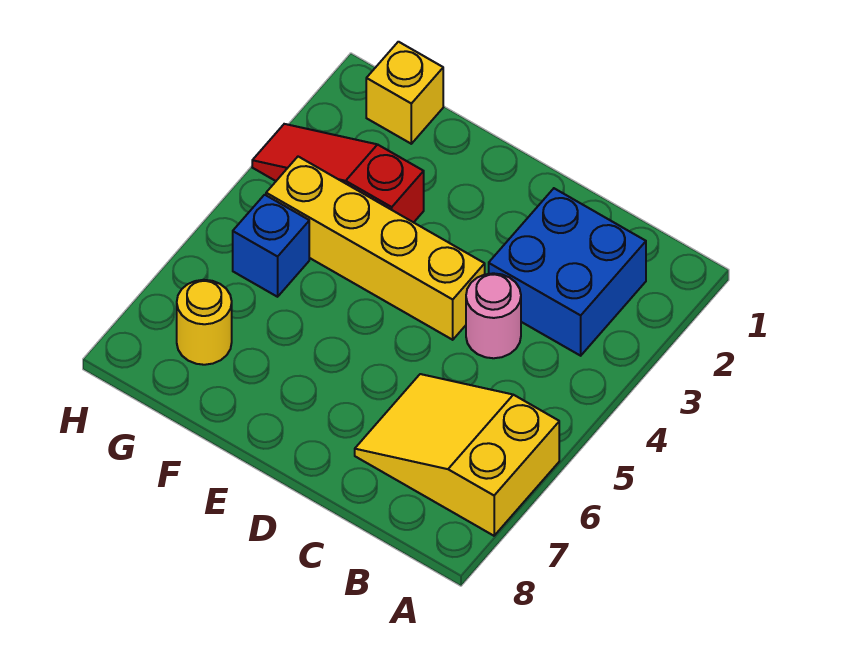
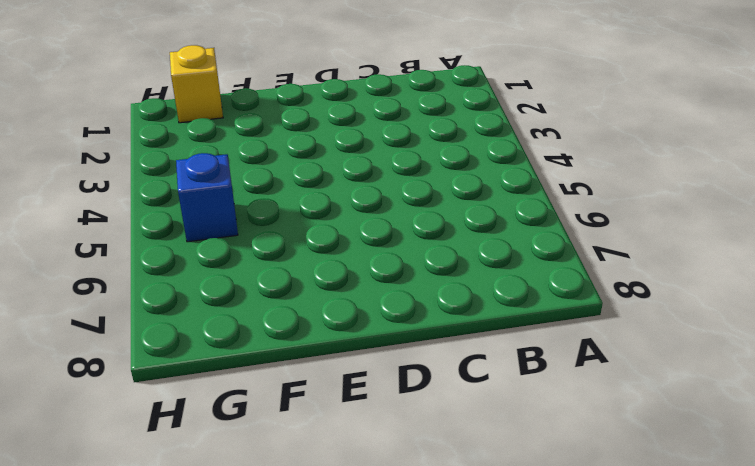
none -> yellow 2x3 slope [355,374,559,536]
none -> blue 2x2 brick [489,188,646,356]

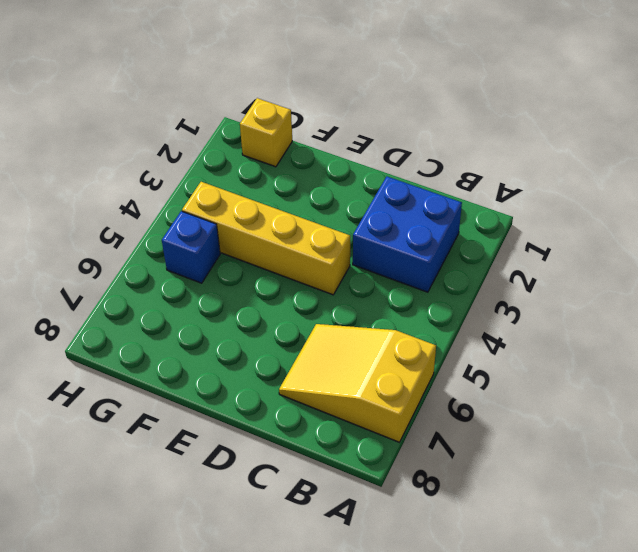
none -> pink 1x1 round brick [466,273,521,358]
none -> red 1x3 slope [252,124,424,222]

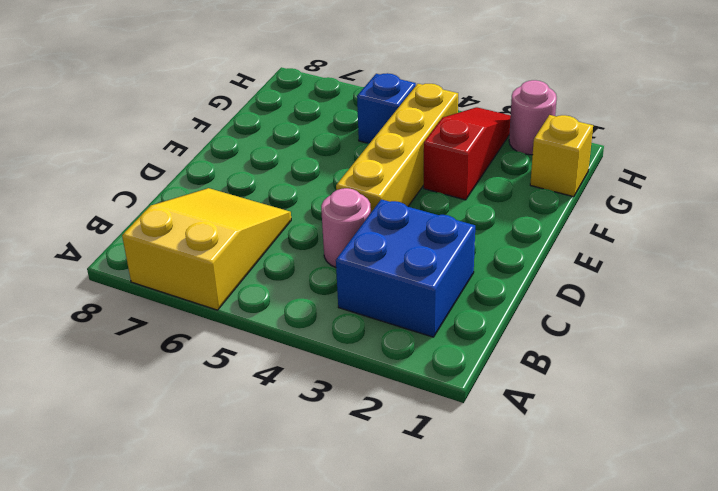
pink 1x1 round brick [509,80,557,155] -> none
none -> yellow 1x1 round brick [177,280,232,365]

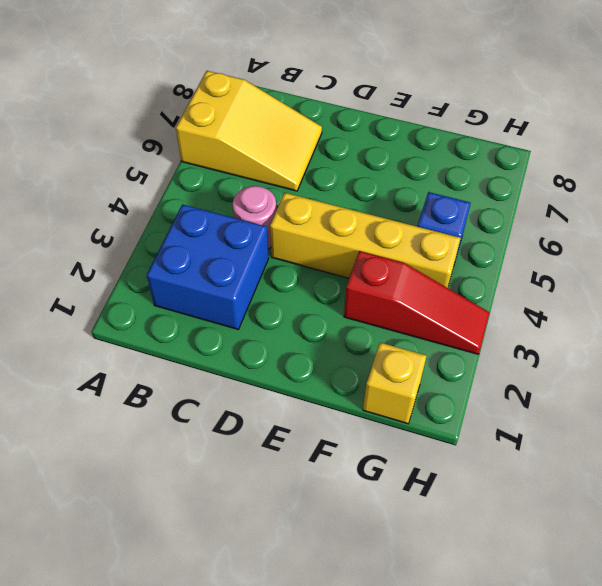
none -> yellow 1x1 round brick [177,280,232,365]

